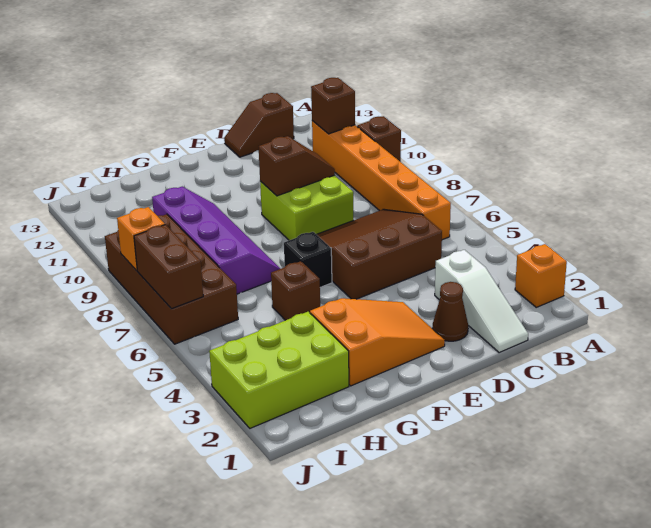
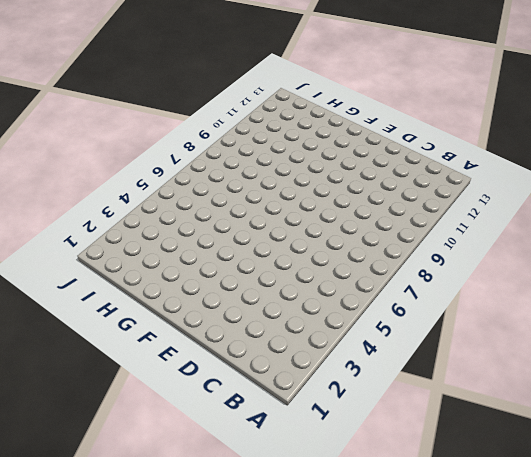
none -> orange 1x1 brick [515,244,567,307]
none -> brown 1x1 brick [357,116,401,162]
none -> orange 1x6 brick [312,121,451,240]

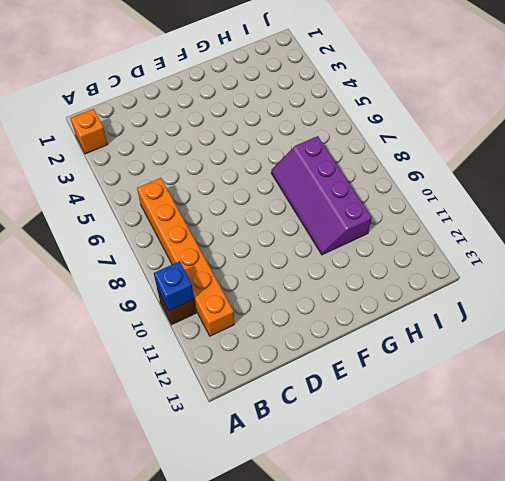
blue 1x1 brick [154,261,194,311] -> none
none -> white 1x3 slope [435,250,528,353]
none -> brown 3x3 slope [316,209,442,299]
none -> brown 1x2 slope [224,93,294,157]

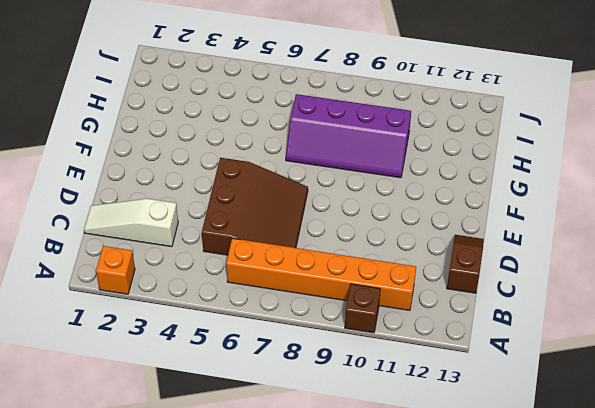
none -> brown 1x1 cone [432,282,468,341]
none -> lime 2x2 brick [260,175,353,240]
none -> orange 2x3 slope [310,298,445,386]

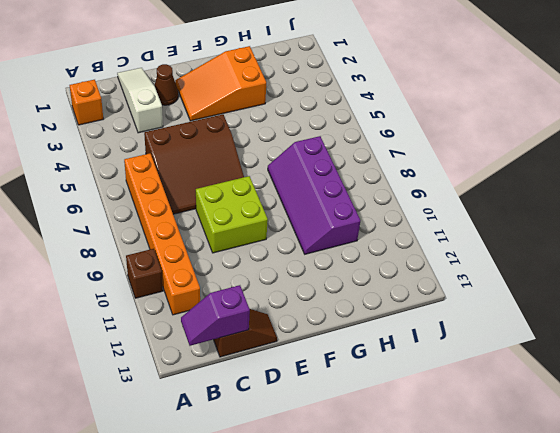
purple 1x2 slope [181,285,250,346] -> none
none -> black 1x1 brick [284,232,332,288]
none -> brown 1x1 brick [271,261,320,320]
none -> lime 2x3 brick [209,312,349,428]

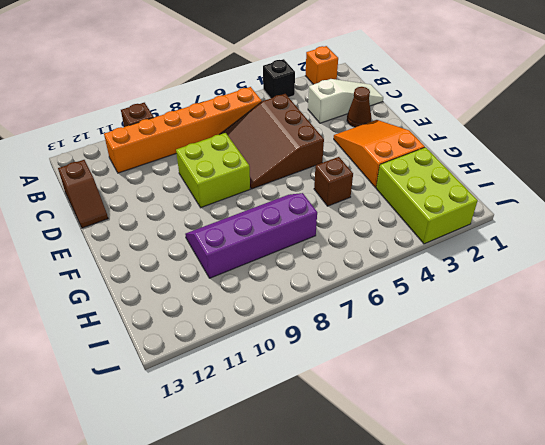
black 1x1 brick [263,59,295,98] -> black 1x1 brick moved to [284,232,332,288]
none -> brown 2x4 brick [105,214,238,344]
none -> brown 1x1 brick [311,78,355,134]
none -> brown 1x2 slope [259,136,335,196]

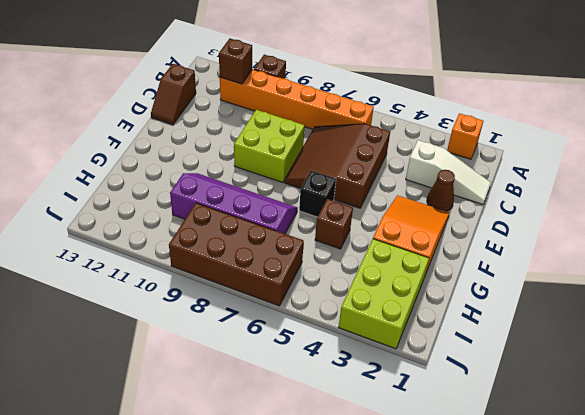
none -> brown 1x2 slope [259,136,335,196]
none -> brown 1x2 brick [134,225,203,309]
none -> orange 1x1 brick [117,207,165,271]

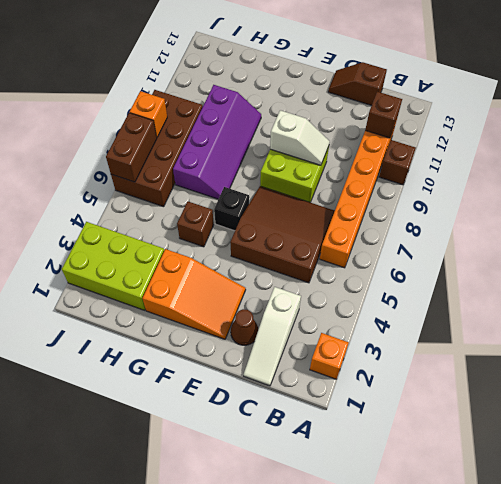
white 1x2 slope [270,110,330,165] -> brown 1x2 slope [259,136,335,196]

